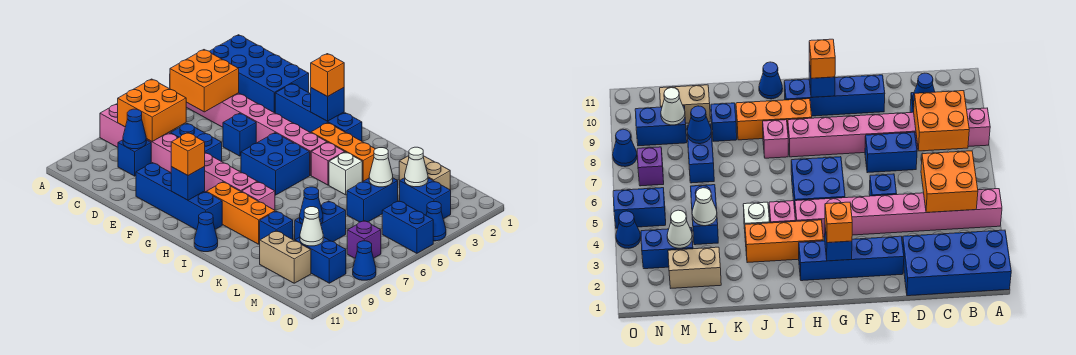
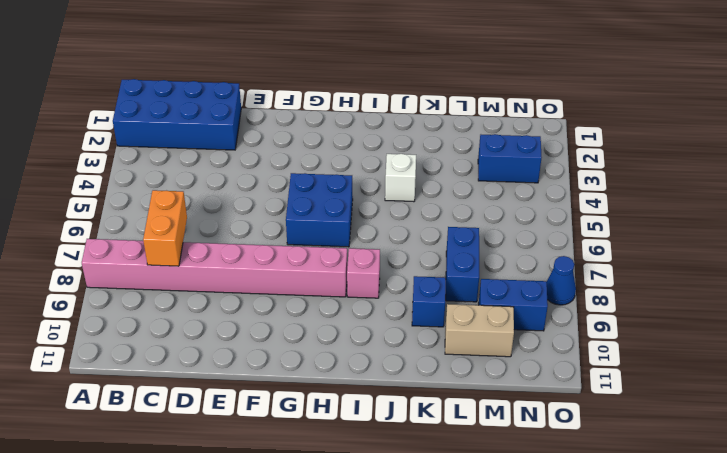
orange 1x2 brick [143,190,187,266] -> orange 2x2 brick [117,79,186,142]
none -> pink 1x8 brick [186,93,327,175]
none -> blue 1x1 brick [118,140,151,176]
none -> blue 1x2 brick [170,123,222,161]
none -> blue 1x4 brick [275,84,362,141]

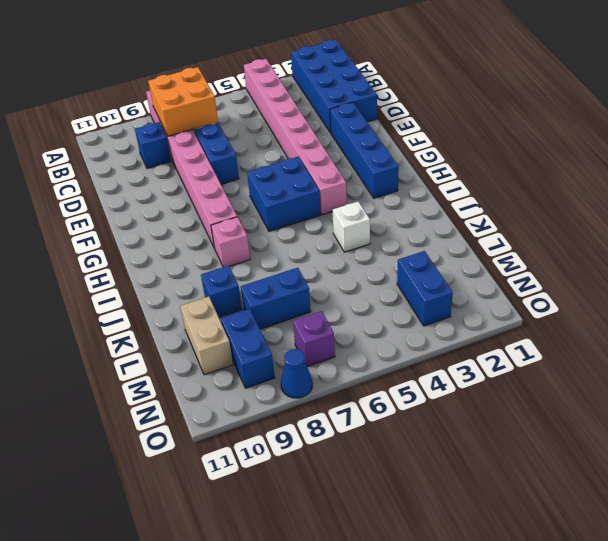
none -> blue 1x1 brick [223,113,256,156]
none -> blue 1x4 brick [136,163,222,230]
none -> orange 1x3 brick [311,123,375,182]
none -> orange 1x3 brick [206,182,275,244]

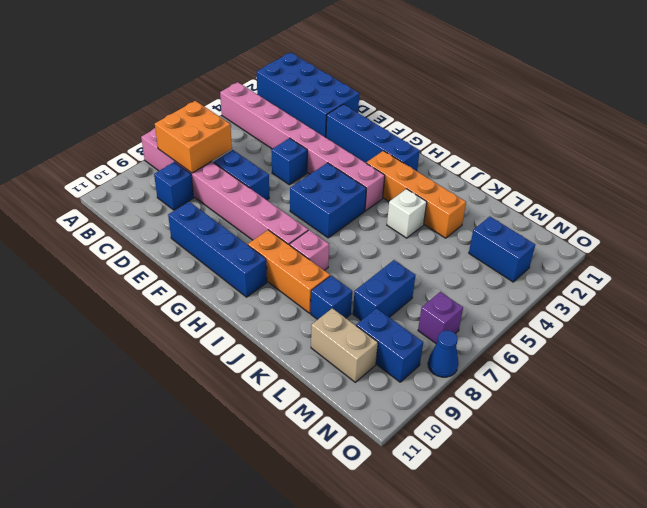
orange 1x4 brick [367,151,466,238] -> orange 1x3 brick [311,123,375,182]
none -> pink 1x1 brick [311,142,345,185]
none -> blue 1x1 cone [194,212,218,252]
none -> tan 1x2 brick [399,156,450,190]
none -> blue 1x2 brick [347,178,398,222]

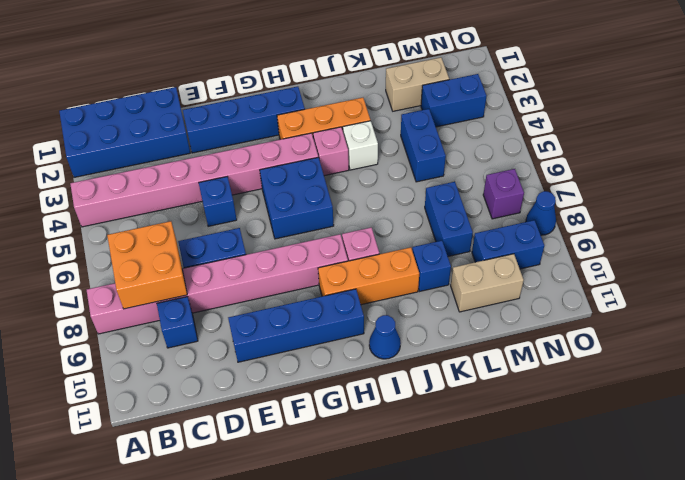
none -> blue 1x2 brick [382,201,433,253]
none -> blue 1x1 cone [426,202,446,241]
none -> orange 2x2 brick [170,50,239,112]
none -> blue 1x1 cone [123,109,146,149]

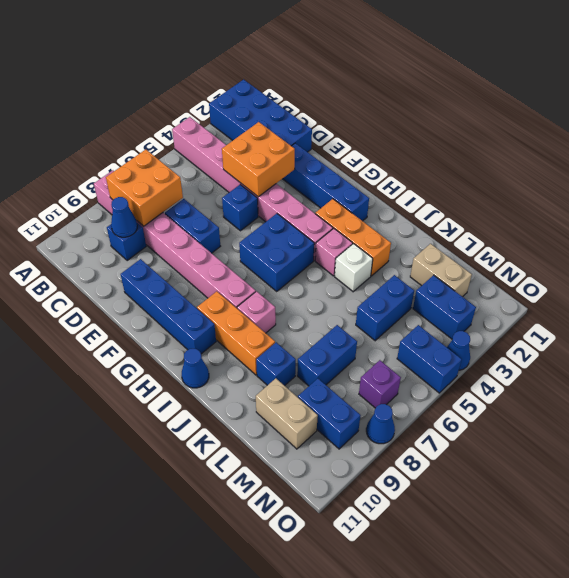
orange 2x2 brick [222,122,295,197] -> orange 2x2 brick moved to [170,50,239,112]
none -> blue 1x1 brick [311,88,344,121]
none -> blue 1x1 brick [171,167,205,200]
none -> white 1x1 cone [369,148,393,187]
none -> blue 1x1 cone [300,187,323,224]

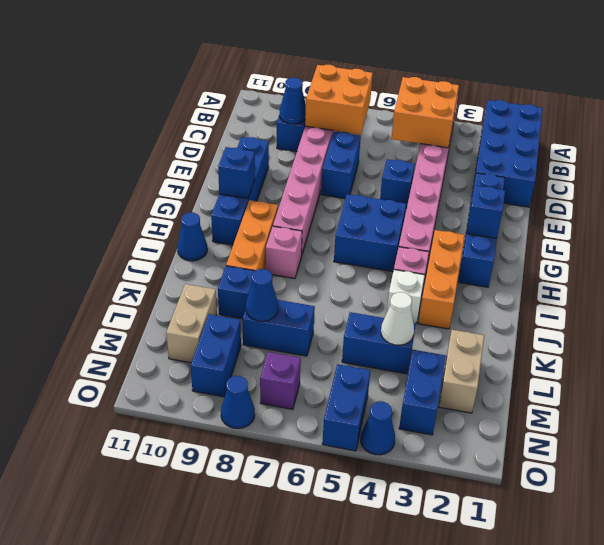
none -> white 1x1 cone [405,147,428,187]
none -> white 1x1 cone [300,207,323,246]
none -> orange 1x1 brick [311,54,344,97]
none -> orange 1x1 brick [171,133,205,176]

